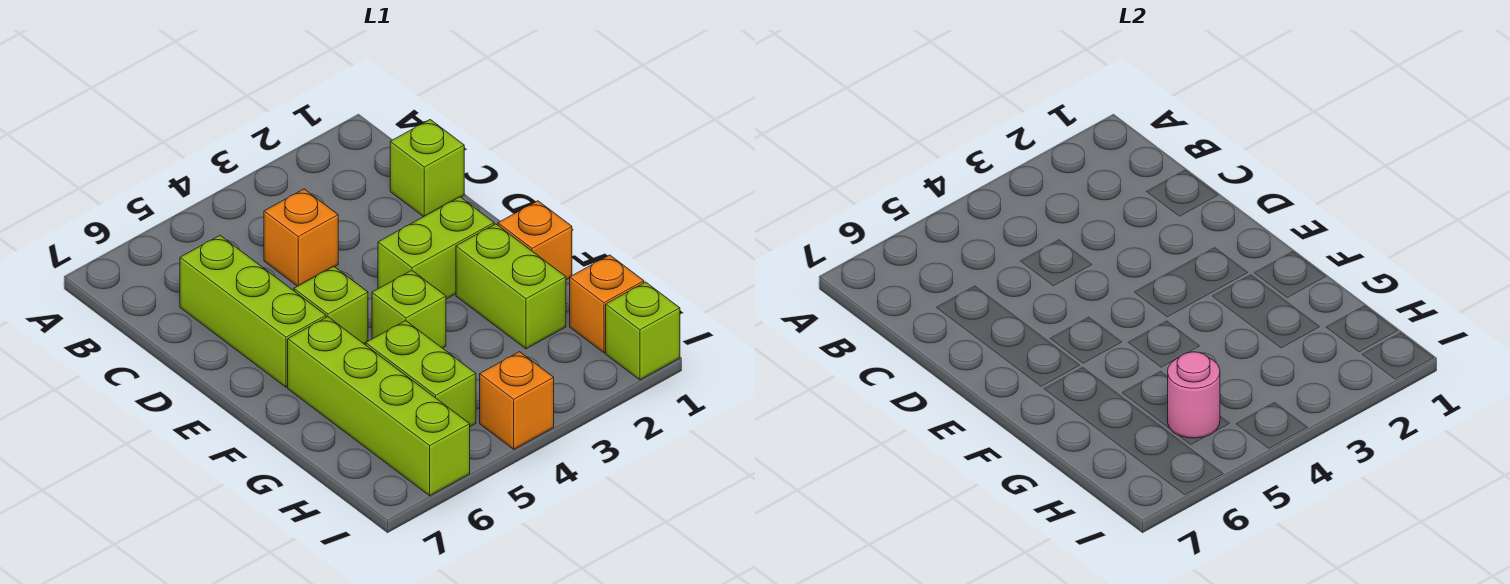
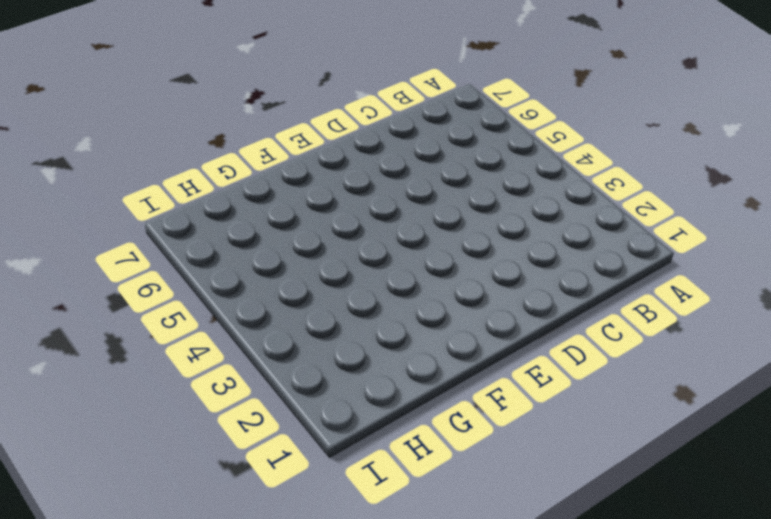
none -> lime 1x1 brick [390,120,464,217]
none -> orange 1x1 brick [264,189,338,286]
none -> lime 1x3 brick [180,235,326,387]

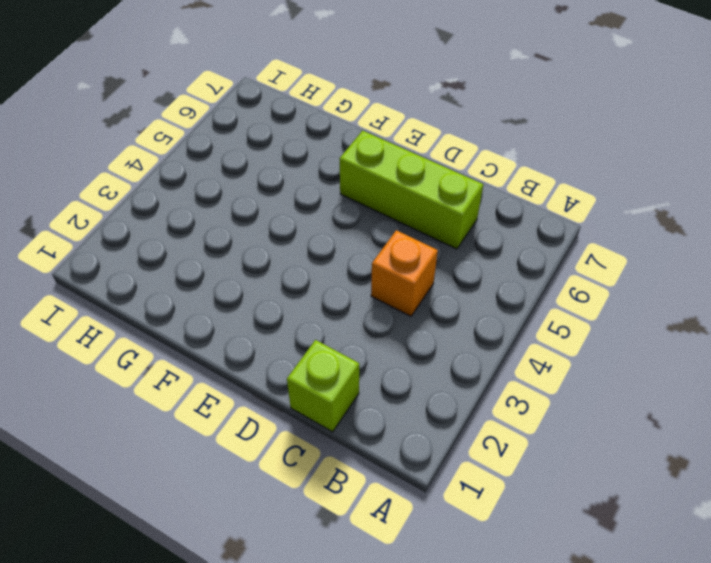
none -> lime 1x2 brick [378,197,494,299]
none -> lime 1x1 brick [294,266,368,344]
none -> orange 1x1 brick [498,201,572,280]

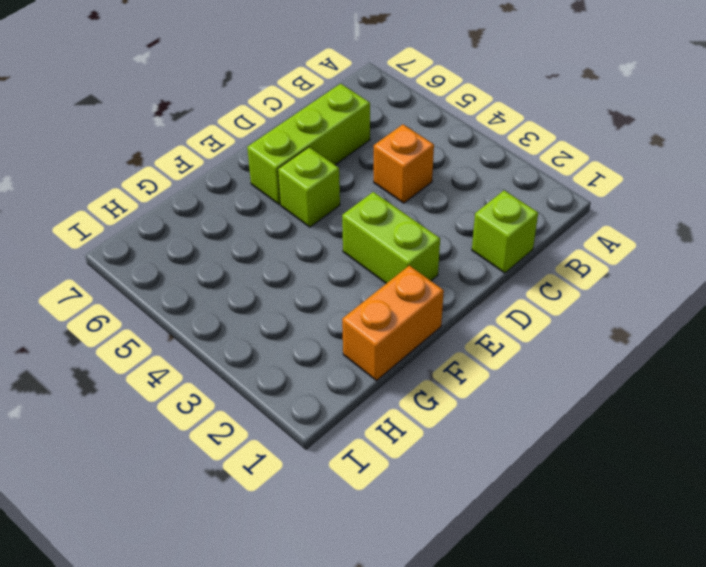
orange 1x2 brick [342,266,444,381] -> orange 1x1 brick [498,201,572,280]
none -> lime 1x2 brick [456,224,566,349]
none -> lime 1x1 brick [372,270,446,348]
none -> lime 1x4 brick [288,317,470,496]

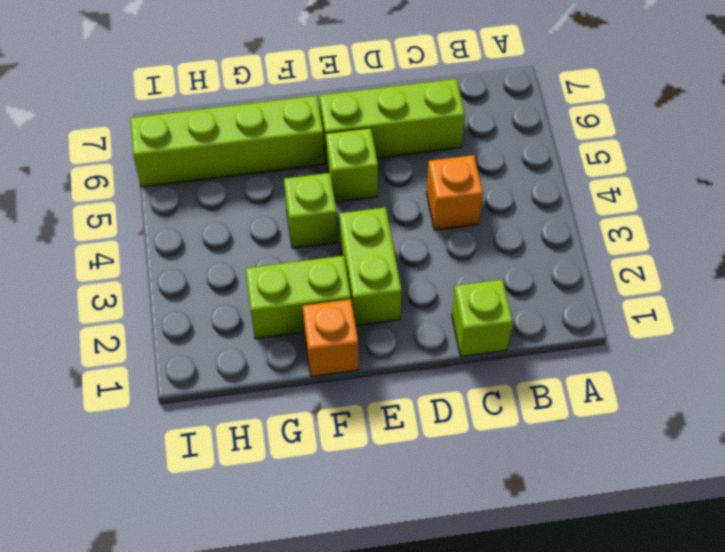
none -> lime 1x2 brick [366,321,476,427]
none -> orange 1x1 brick [570,255,644,353]
none -> lime 1x1 brick [606,282,680,380]

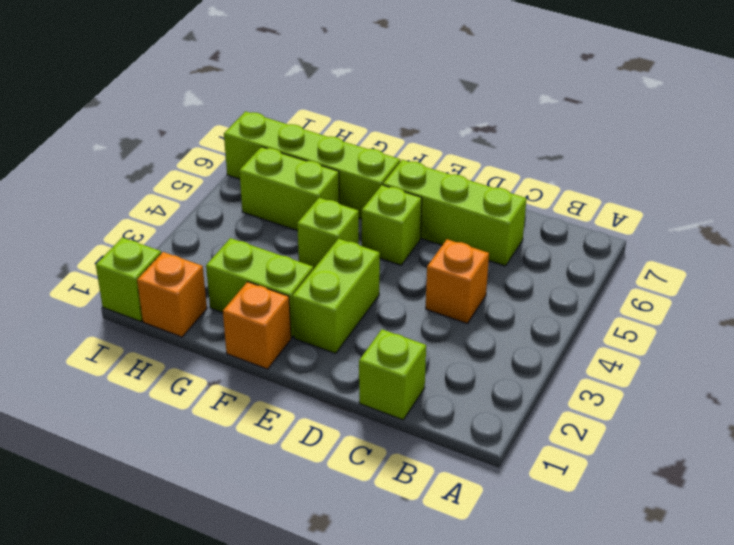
none -> orange 1x1 brick [480,352,554,449]
none -> pink 1x1 round brick [1168,352,1220,438]

